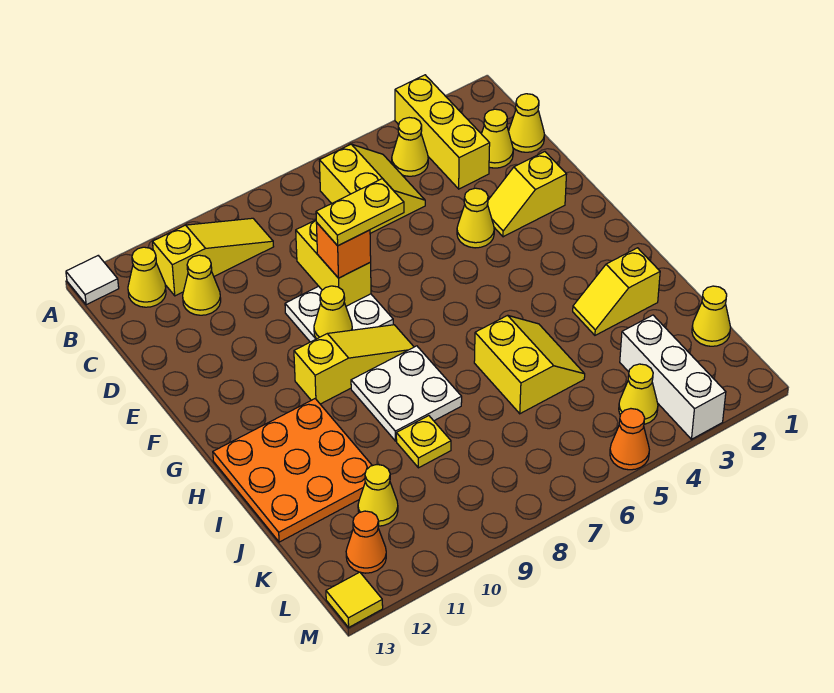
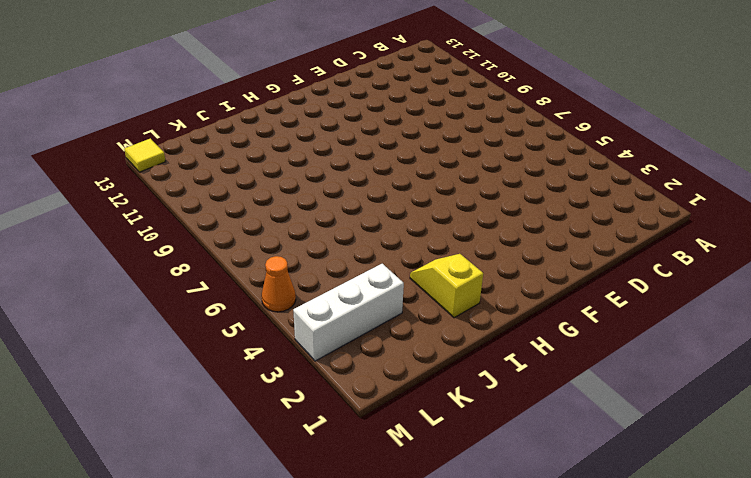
none -> yellow 1x3 brick [395,75,490,189]
none -> white 1x1 tile [66,256,119,305]
none -> yellow 1x1 cone [392,118,428,176]

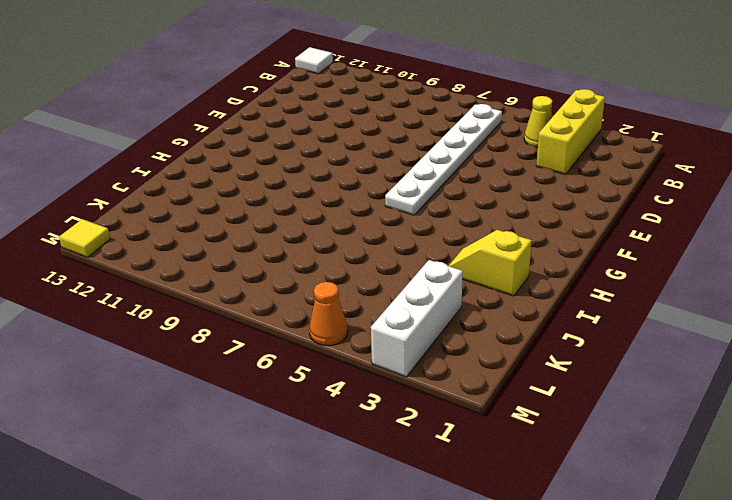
white 1x6 plate [385,104,502,215] -> yellow 2x2 slope [319,144,425,233]
none -> yellow 1x3 slope [153,218,274,296]
none -> yellow 1x1 cone [128,247,166,307]
none -> yellow 1x1 cone [509,94,545,152]

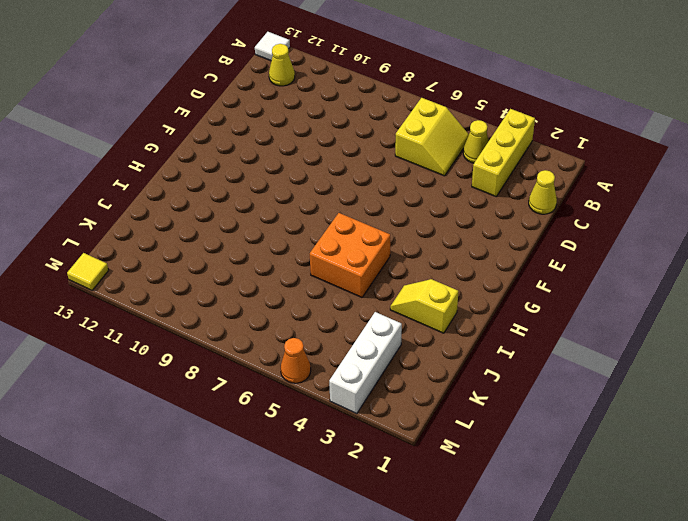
orange 2x2 brick [310,213,390,297] -> yellow 2x2 slope [474,315,585,414]
none -> yellow 1x3 slope [153,218,274,296]
none -> yellow 1x1 cone [482,109,513,168]
none -> yellow 1x1 cone [183,255,221,315]

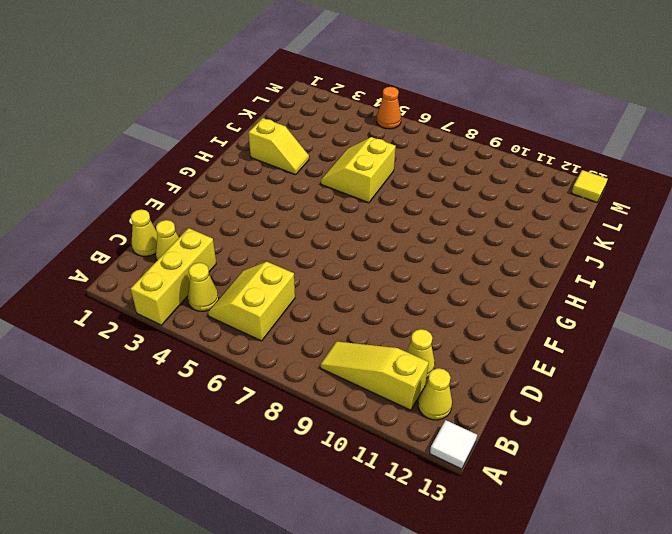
none -> yellow 1x2 slope [488,152,567,237]
none -> yellow 1x1 cone [457,188,494,248]
none -> white 2x2 plate [285,286,393,342]

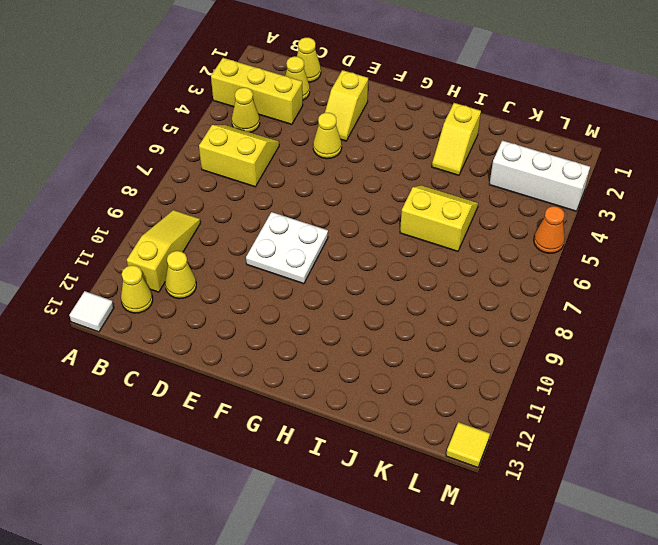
none -> yellow 1x3 slope [294,325,414,404]
none -> white 2x2 plate [351,346,462,441]
none -> orange 3x3 plate [213,399,372,542]

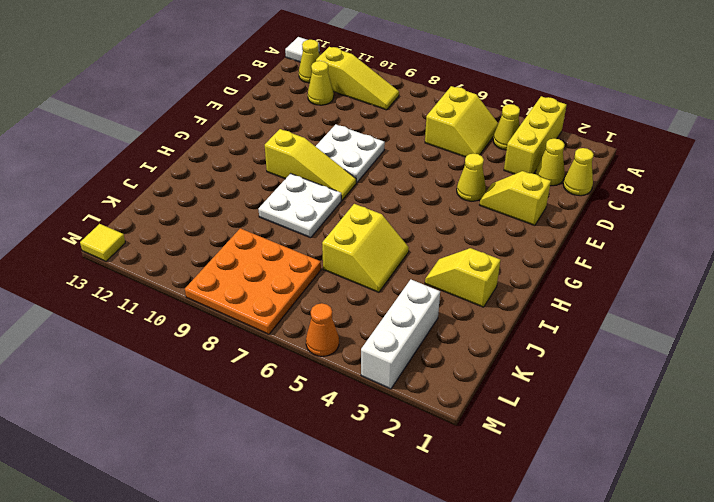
orange 3x3 plate [185,228,321,334] -> orange 3x3 plate moved to [213,399,372,542]
none -> yellow 1x1 plate [396,416,451,468]
none -> yellow 1x1 cone [692,286,731,346]
none -> yellow 1x1 cone [358,465,398,526]

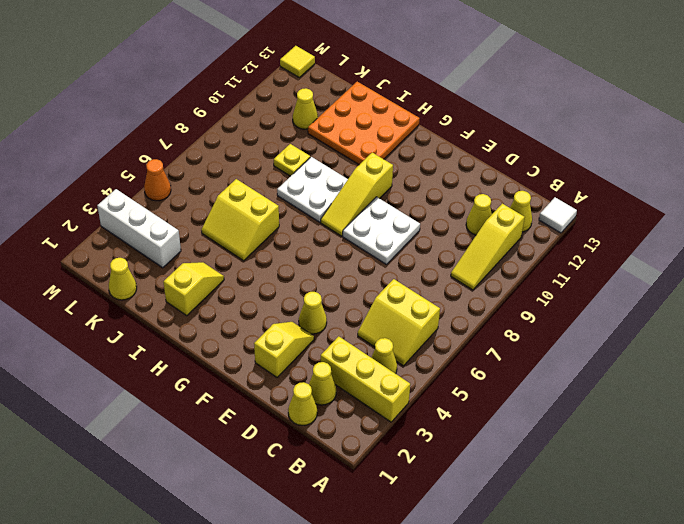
none -> yellow 1x1 cone [619,364,658,424]
none -> orange 1x1 cone [346,511,386,573]
none -> yellow 1x2 brick [296,220,371,306]

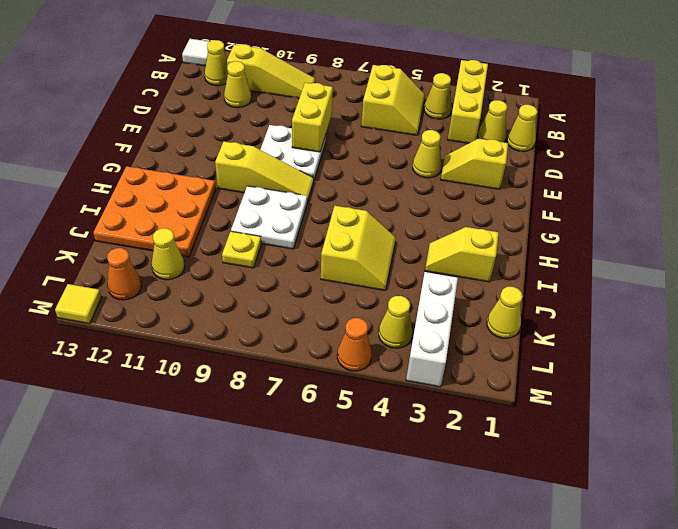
none -> yellow 1x1 cone [314,286,352,339]
none -> orange 1x1 brick [316,223,371,278]
none -> yellow 1x2 plate [316,179,404,246]

